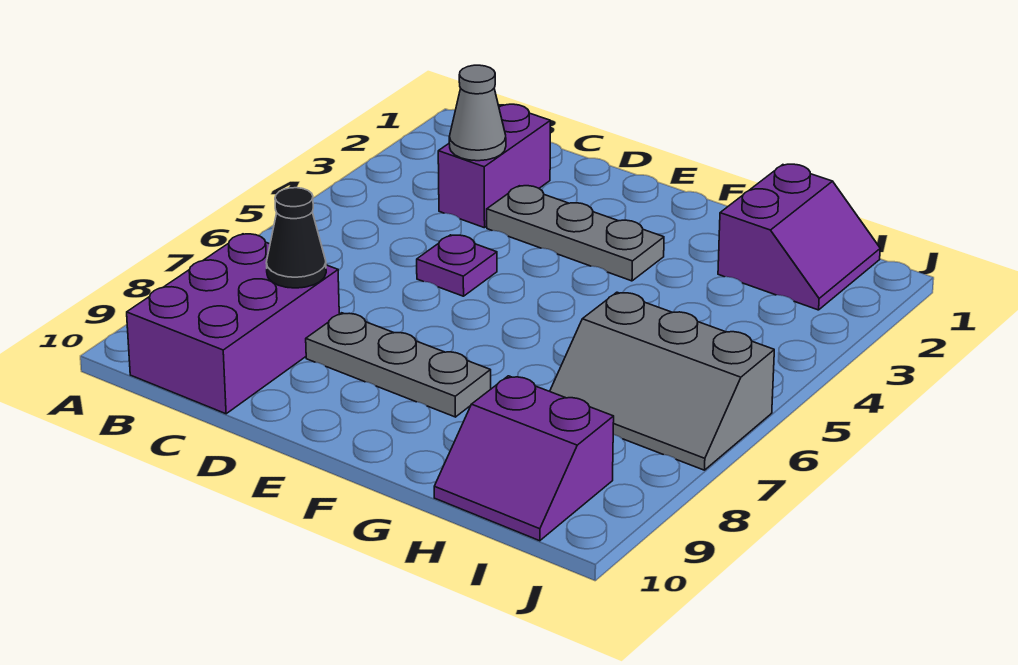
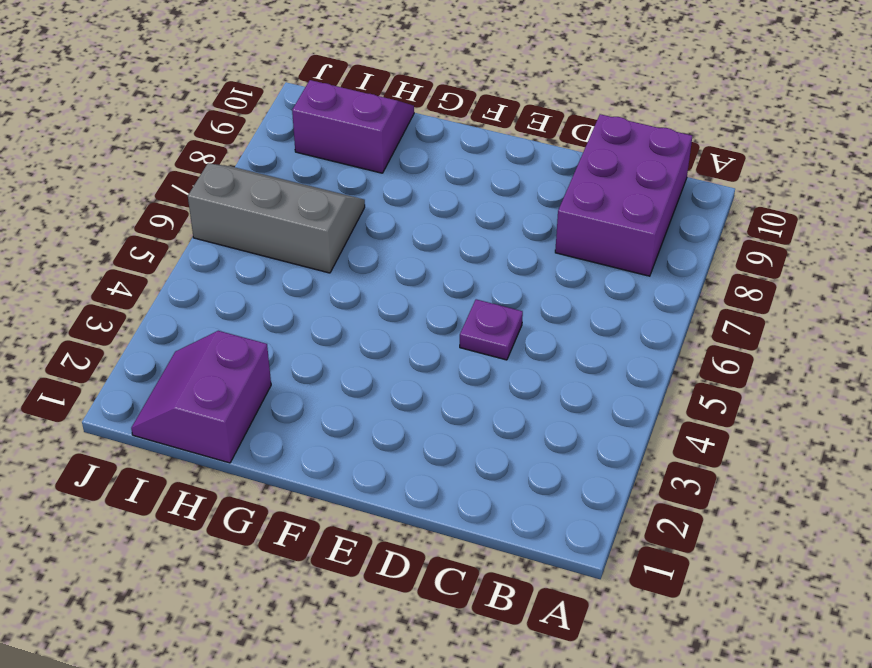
none -> purple 1x2 brick [438,104,550,228]
none -> grey 1x3 plate [487,186,664,281]

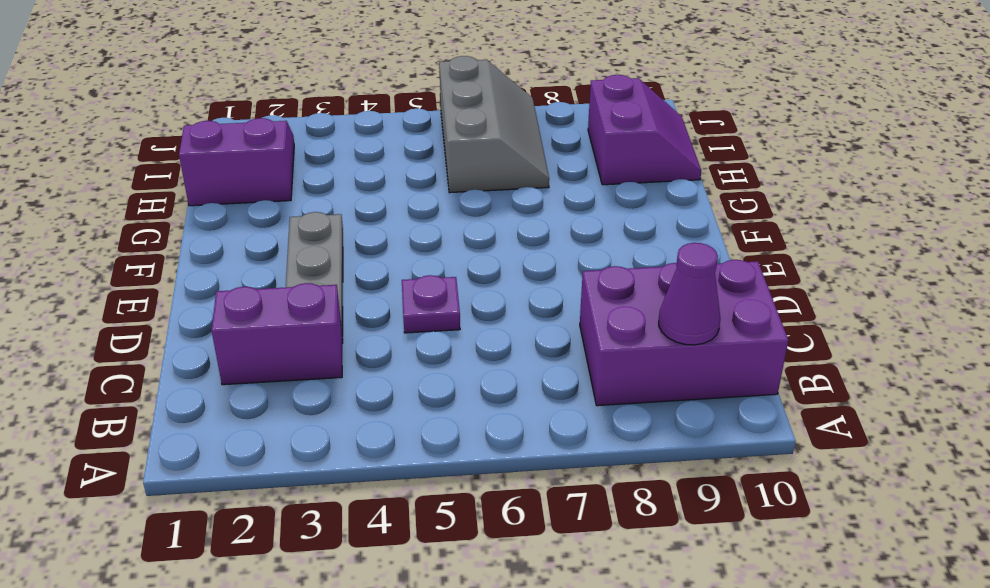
purple 1x1 cone [659,243,721,345] -> none
none -> grey 1x3 plate [306,313,491,417]
none -> grey 1x1 cone [449,65,506,161]

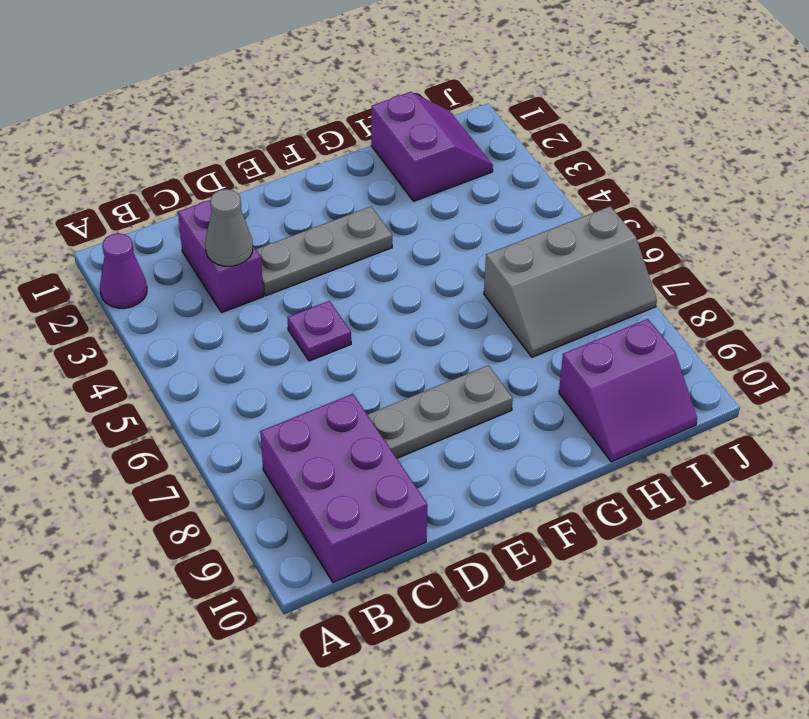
purple 1x1 cone [100,233,147,308] -> none
none -> black 1x1 cone [266,188,326,288]

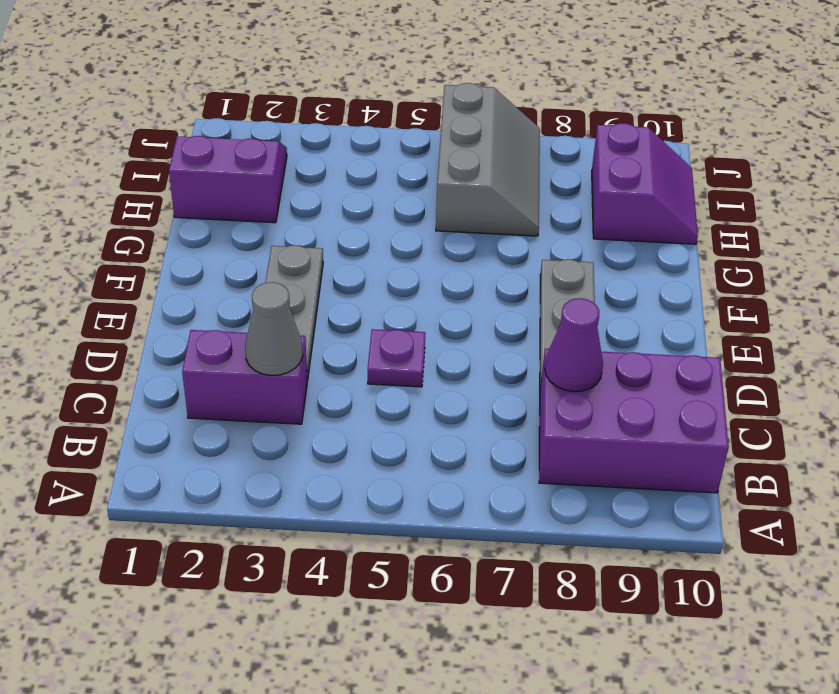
purple 1x1 cone [545,298,603,392] -> black 1x1 cone [266,188,326,288]

